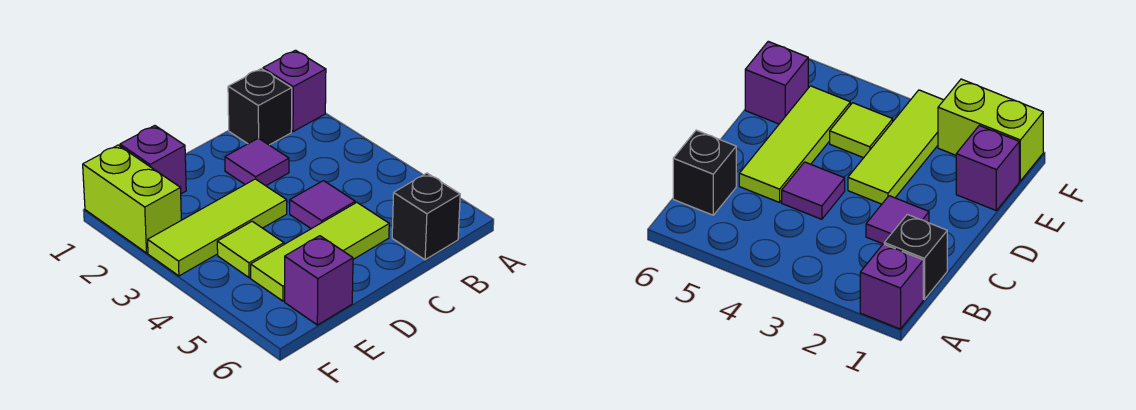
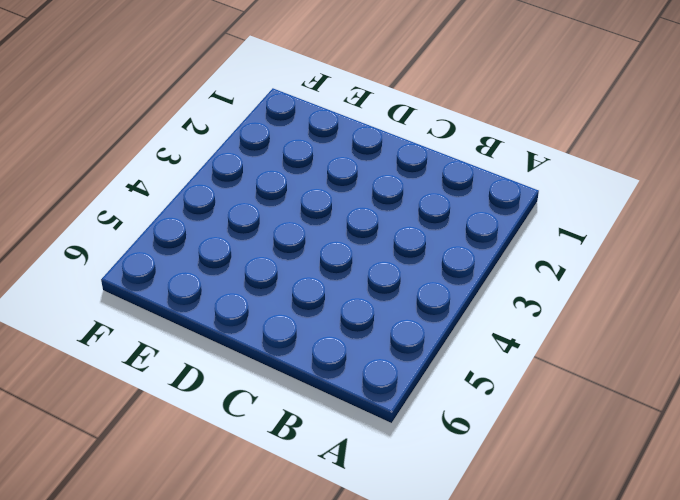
none -> purple 1x1 brick [263,50,326,132]
none -> black 1x1 brick [228,69,292,145]

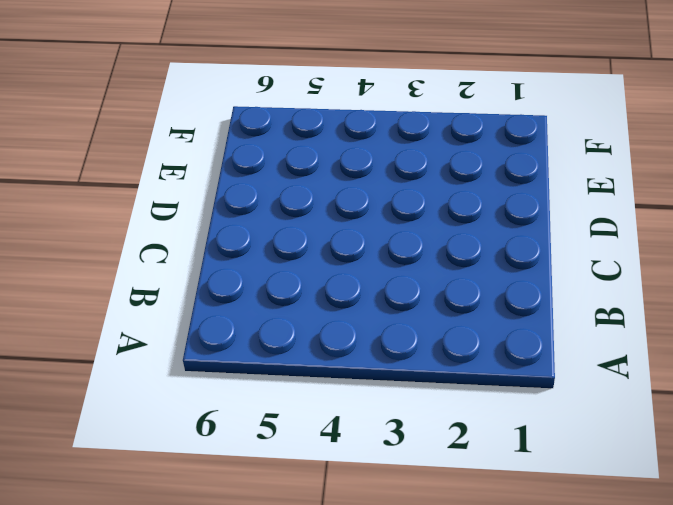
none -> purple 1x1 brick [263,50,326,132]
none -> black 1x1 brick [228,69,292,145]

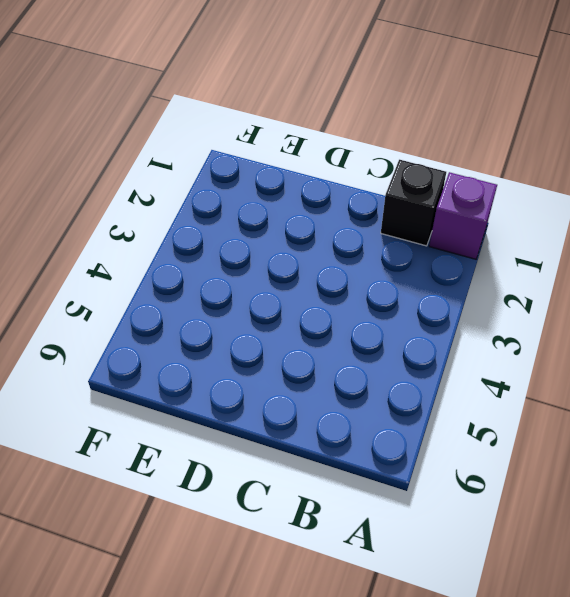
none -> black 1x1 brick [392,173,460,260]
none -> purple 1x1 tile [225,138,289,186]

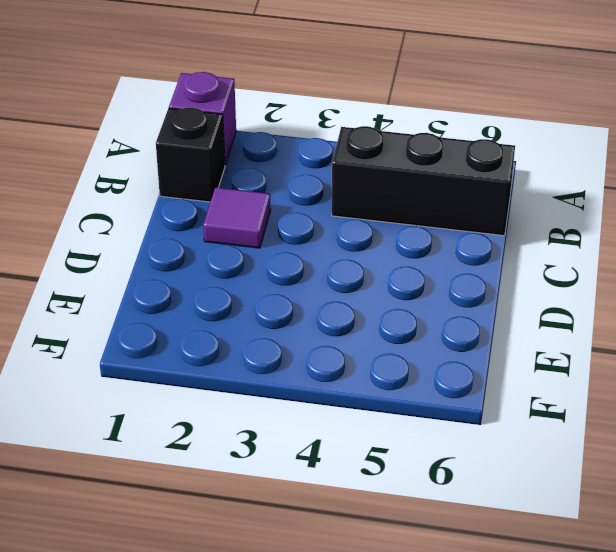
black 1x3 brick [332,126,515,236] -> black 1x1 brick [392,173,460,260]
none -> purple 1x1 tile [290,181,355,229]
none -> lime 1x3 tile [251,202,389,301]

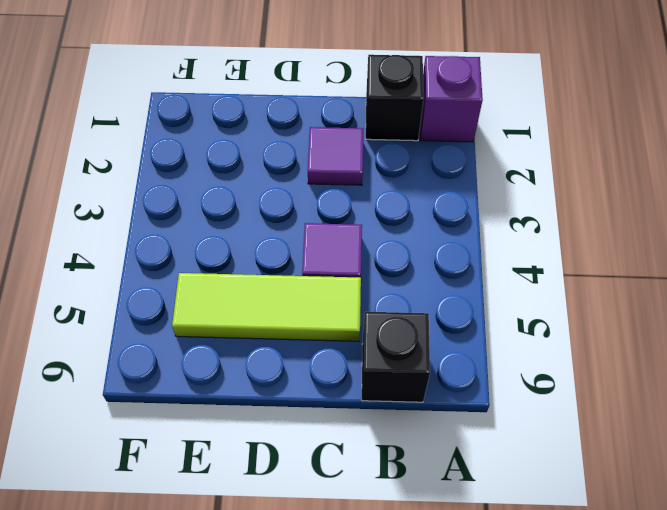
none -> lime 1x3 tile [148,179,287,276]
none -> purple 1x1 brick [120,126,186,194]

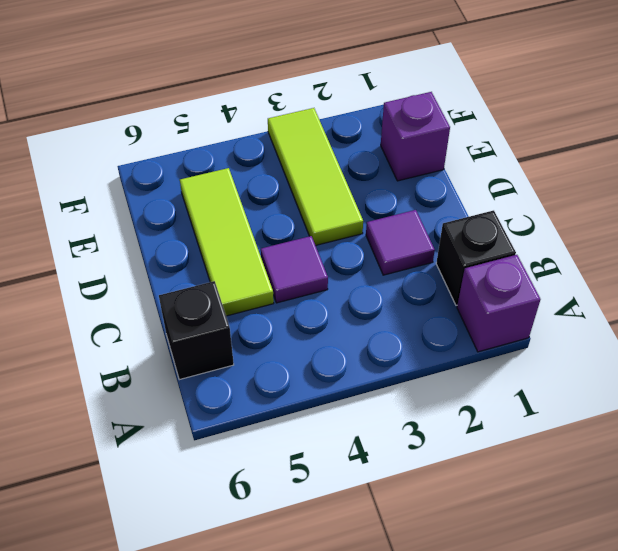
none -> lime 1x1 tile [217,221,284,278]
none -> purple 1x1 brick [285,236,353,325]

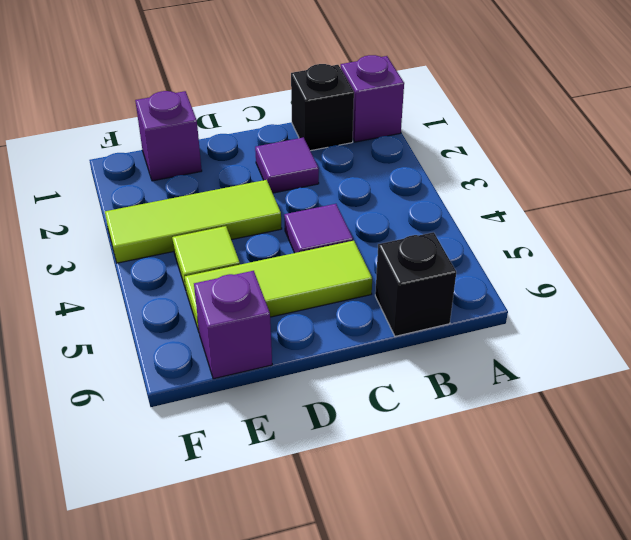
none -> lime 1x2 brick [83,145,181,253]

